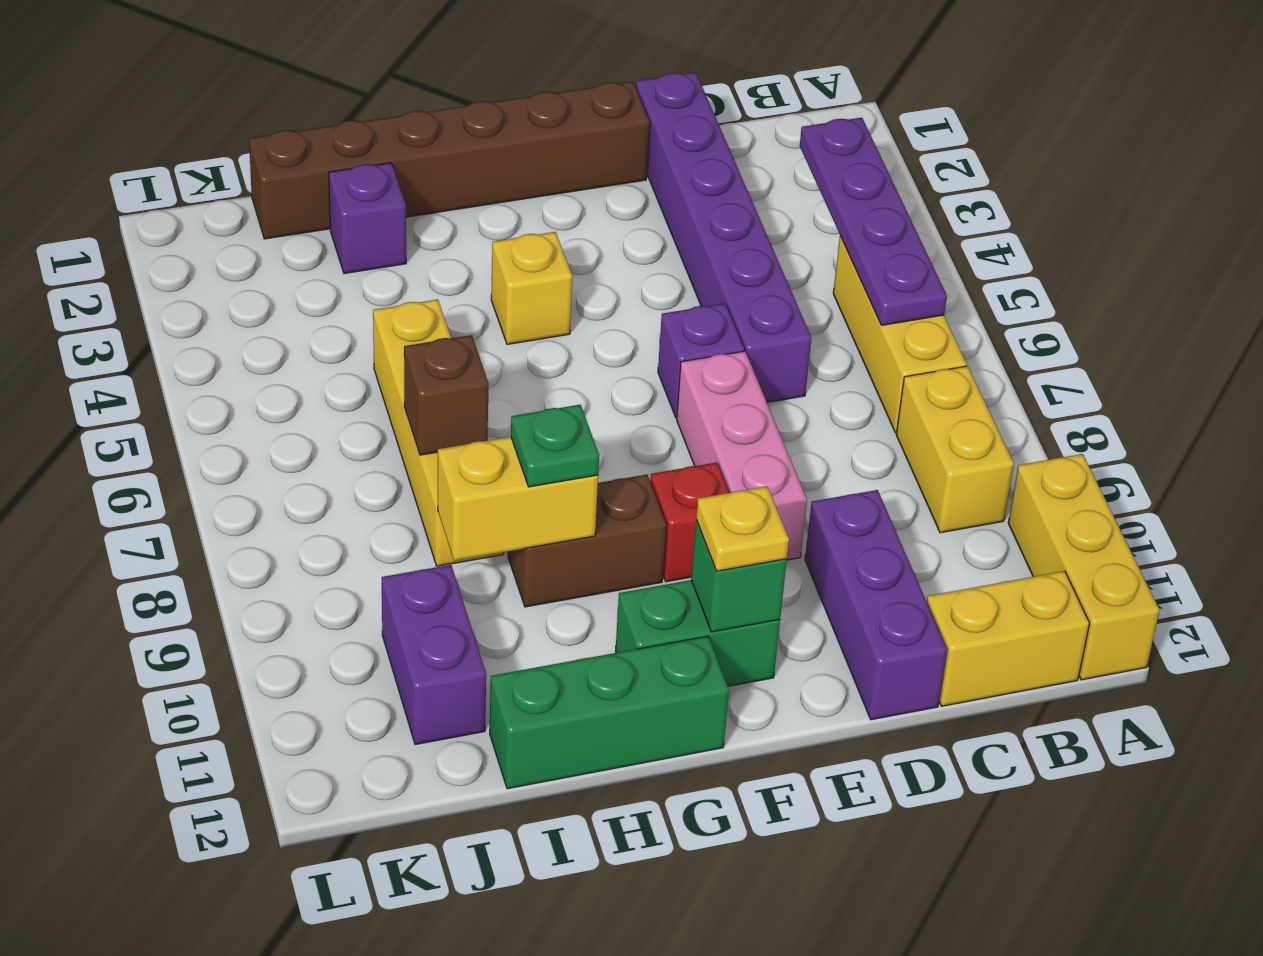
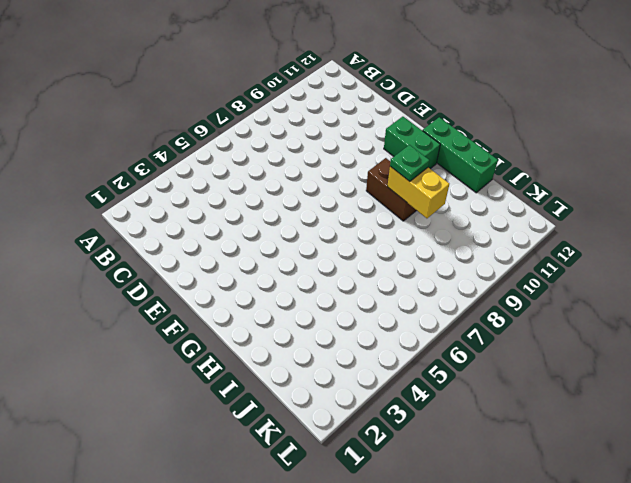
none -> yellow 1x3 brick [1008,454,1160,680]
none -> yellow 1x3 brick [833,236,967,433]
none -> yellow 1x2 brick [896,366,1014,533]

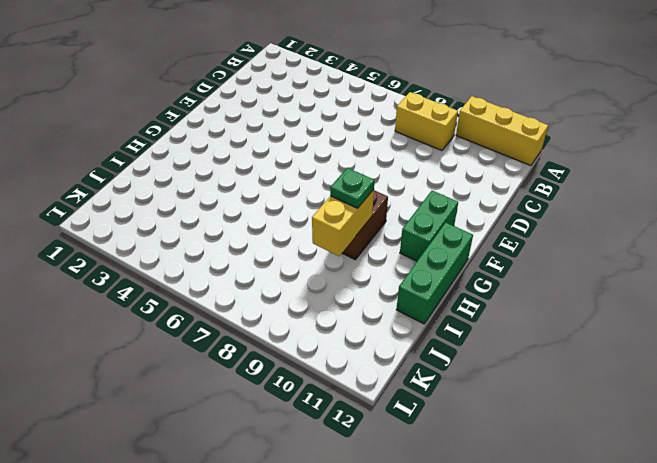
none -> yellow 1x3 brick [833,236,967,433]
none -> yellow 1x2 brick [927,571,1089,706]
none -> purple 1x6 brick [636,72,811,402]

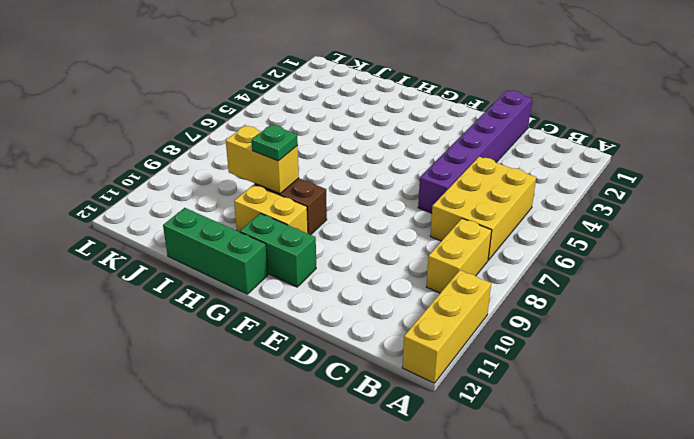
yellow 2x3 brick [430,157,536,260] -> yellow 1x3 brick [833,236,967,433]
yellow 1x2 brick [234,185,308,233] -> yellow 1x2 brick moved to [927,571,1089,706]
none -> purple 1x3 brick [805,490,947,720]
none -> brown 1x6 brick [249,81,650,239]
none -> purple 1x1 brick [658,303,744,418]

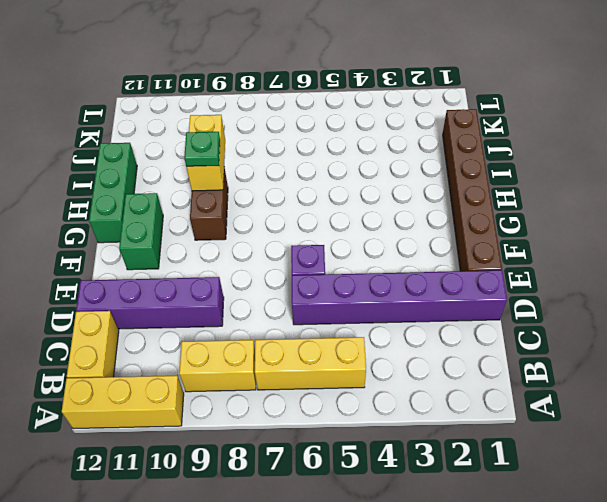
purple 1x4 brick [76,277,224,329] -> purple 1x3 brick [805,490,947,720]
none -> pink 1x3 brick [677,351,807,560]
none -> red 1x1 brick [650,462,729,582]
none -> yellow 1x1 brick [491,232,572,344]

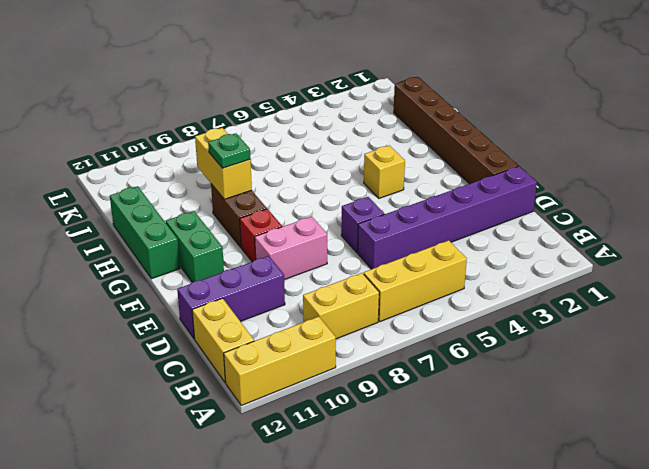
pink 1x2 brick [255,217,327,280] -> pink 1x3 brick [677,351,807,560]
none -> purple 1x1 brick [329,163,406,274]
none -> yellow 1x4 brick [373,299,504,566]
none -> purple 1x2 brick [382,565,486,745]

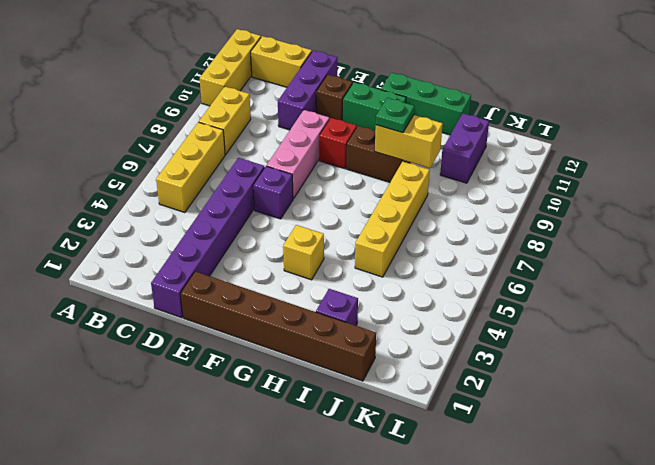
brown 1x1 brick [316,75,353,120] -> brown 1x1 brick moved to [404,335,489,455]
none -> purple 1x4 plate [800,118,947,325]
none -> green 1x1 brick [691,520,787,632]
none -> yellow 1x1 plate [696,486,789,571]

